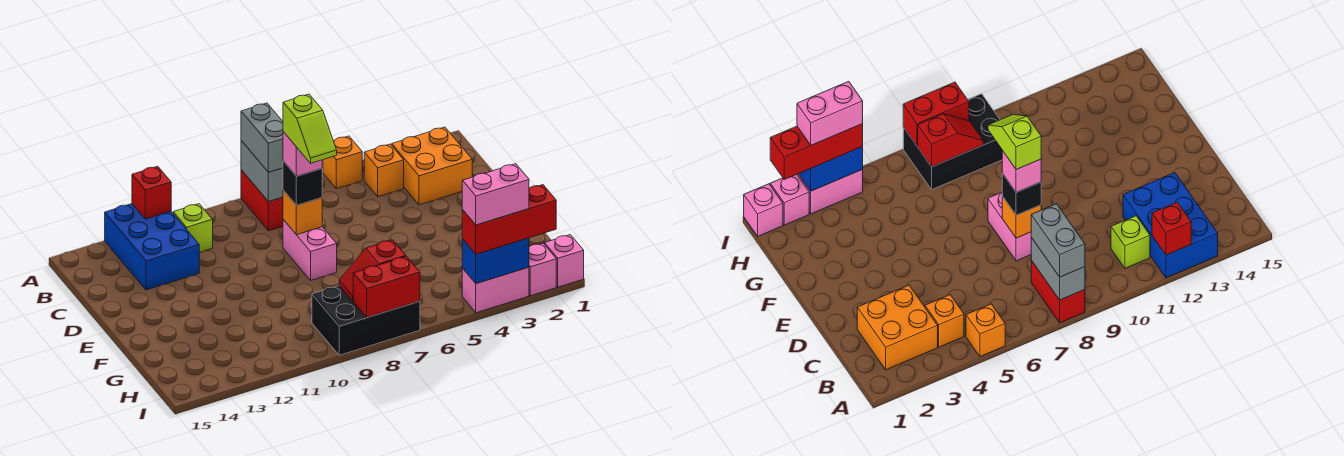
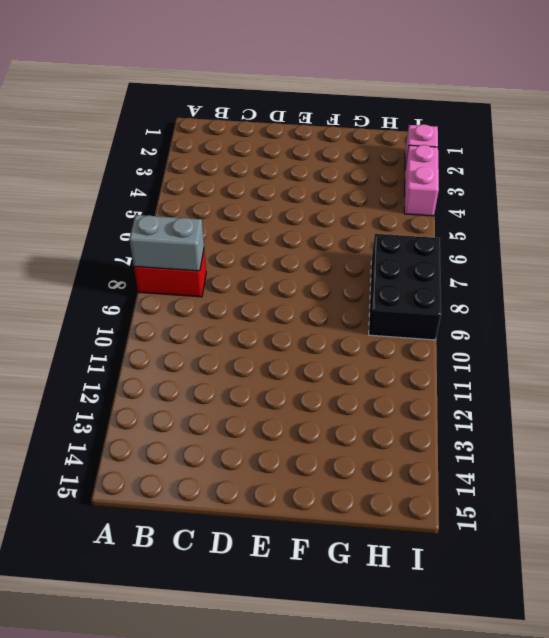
none -> orange 1x1 brick [323,136,362,189]
none -> blue 2x3 brick [105,204,199,290]
none -> orange 2x2 brick [392,127,472,205]

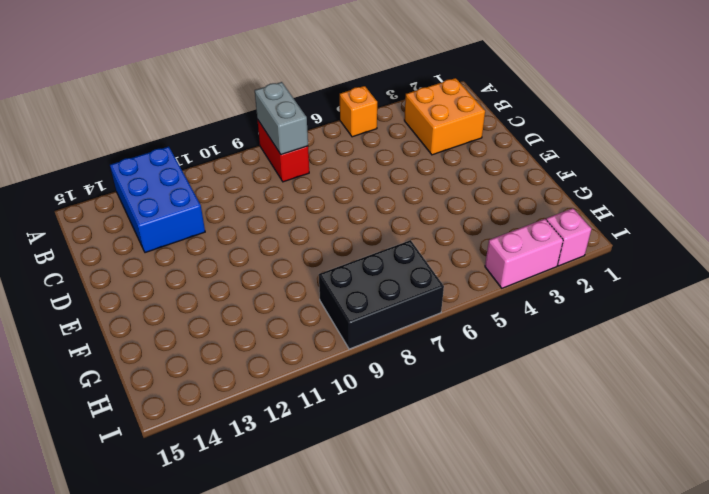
none -> orange 1x1 brick [364,144,404,197]
none -> lime 1x1 brick [173,204,213,252]
none -> pink 1x2 brick [283,220,337,280]

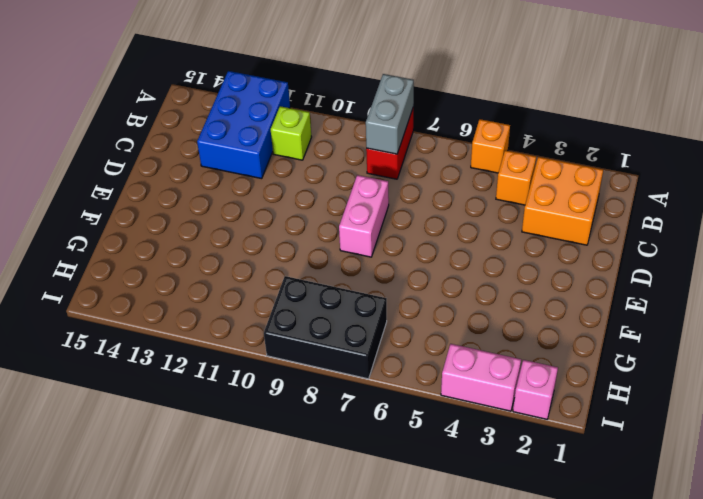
none -> pink 1x1 brick [544,235,584,287]
none -> red 1x1 brick [132,166,171,219]
none -> orange 1x1 brick [283,190,322,235]

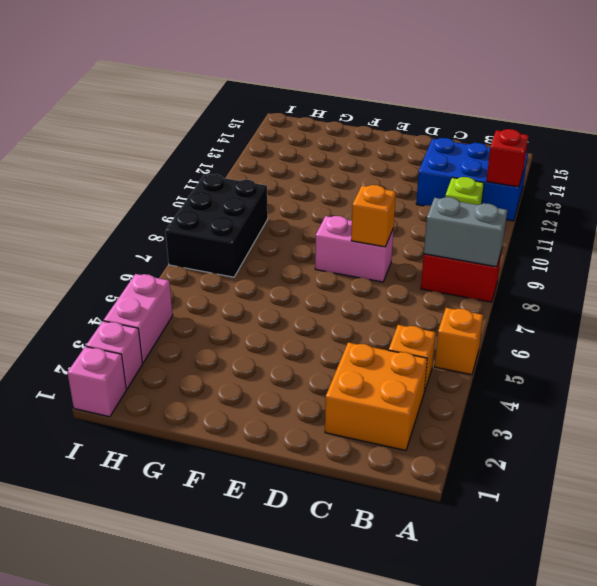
none -> red 1x2 slope [339,240,406,301]
none -> blue 1x2 brick [462,238,529,284]
none -> red 1x2 brick [353,256,420,317]

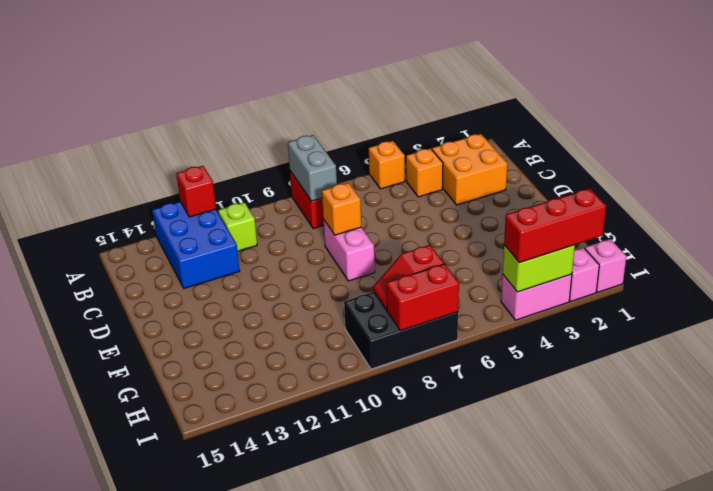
lime 1x2 brick [503,245,575,292] -> blue 1x2 brick [462,238,529,284]
none -> grey 1x2 brick [241,103,283,172]
none -> black 1x1 brick [283,161,322,206]
none -> pink 1x1 brick [283,132,322,176]

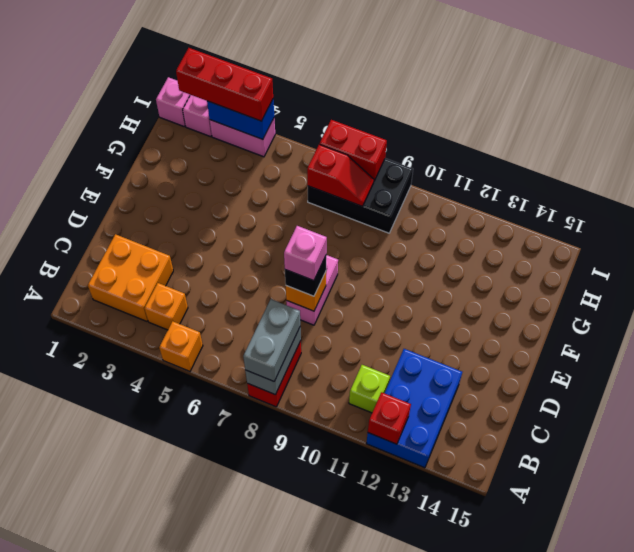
none -> pink 1x2 brick [462,164,529,225]
none -> lime 1x2 slope [283,94,337,163]

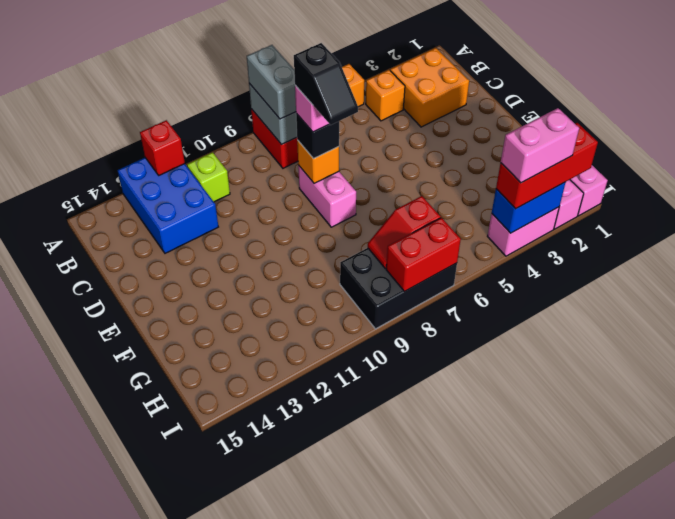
black 1x2 slope [294,43,358,125] -> lime 1x2 slope [283,94,337,163]

